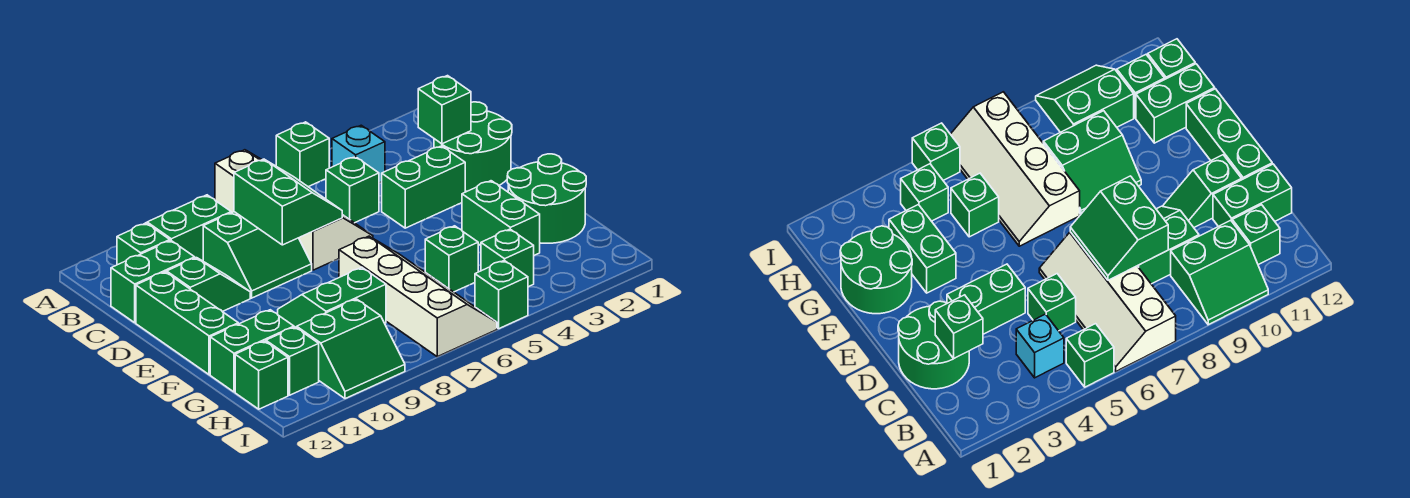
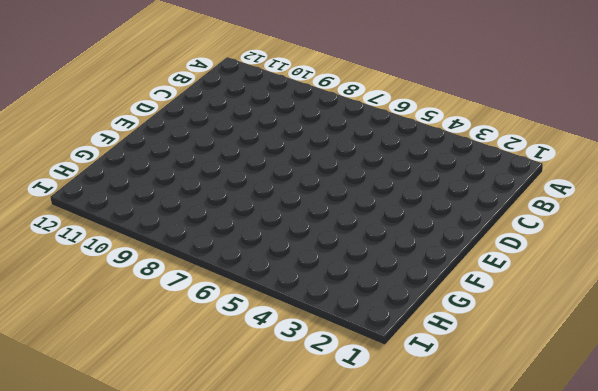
none -> green 1x1 brick [276,122,329,187]
none -> white 2x4 slope [215,150,373,270]
none -> green 2x2 slope [146,195,231,261]

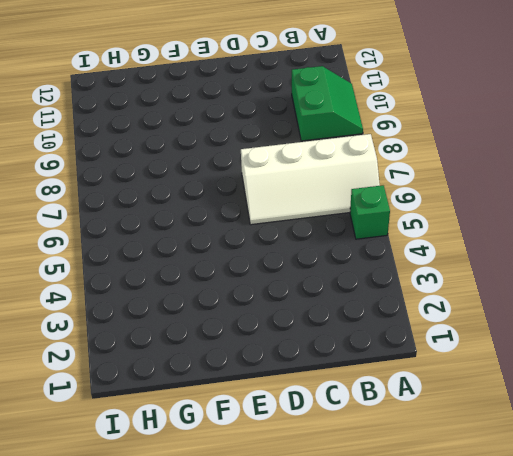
none -> cyan 1x1 brick [332,125,385,183]
none -> green 1x1 brick [117,223,170,265]
none -> green 2x2 round brick [434,102,512,191]

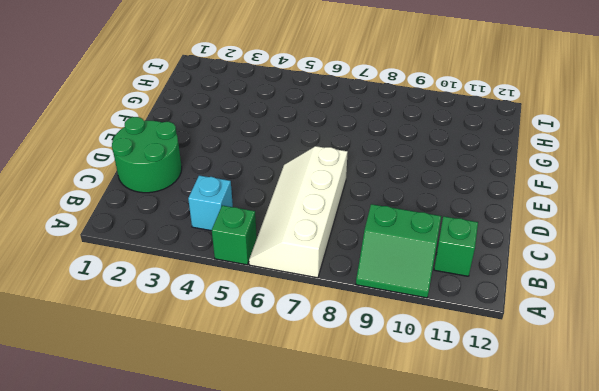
none -> green 1x1 brick [326,157,379,223]
none -> green 2x2 slope [203,212,312,298]
none -> green 1x2 brick [111,241,195,323]

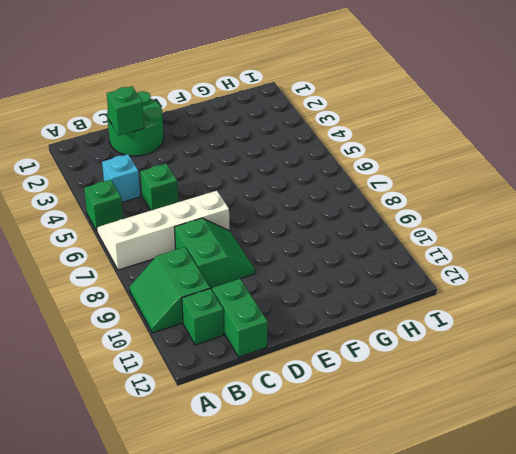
none -> green 1x2 brick [382,146,465,228]
none -> green 1x2 slope [167,258,250,312]
none -> green 1x3 brick [136,272,238,375]

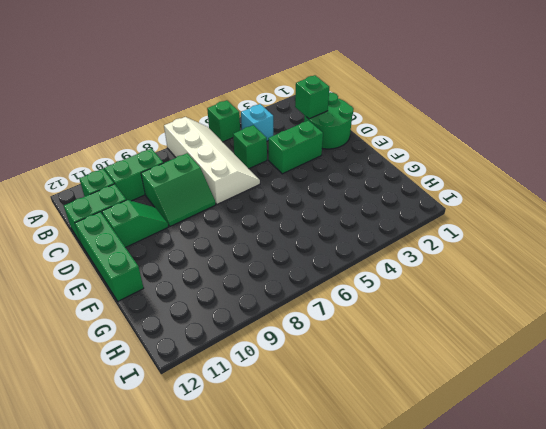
none -> green 2x2 round brick [507,154,586,243]
none -> green 1x2 brick [462,181,540,255]
none -> white 2x4 slope [339,236,497,357]

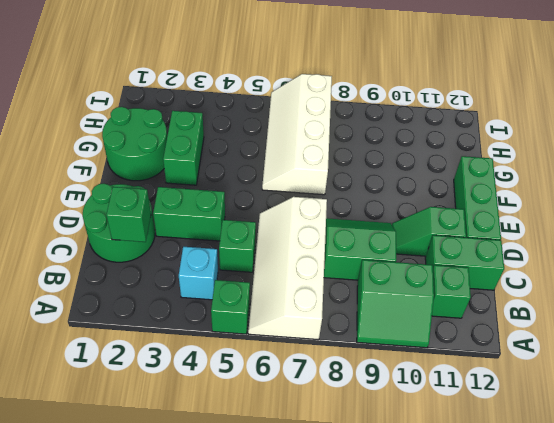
none -> green 2x2 slope [278,267,386,328]
none -> green 1x1 brick [425,226,478,292]
none -> green 1x2 brick [210,310,294,392]

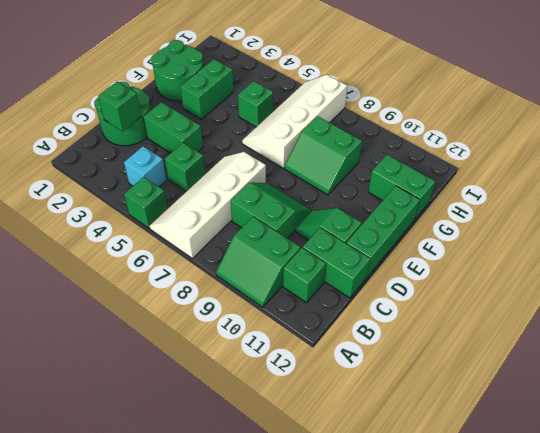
none -> green 1x1 brick [481,229,534,287]
none -> green 2x2 slope [297,299,405,399]
none -> green 1x1 brick [266,327,319,395]

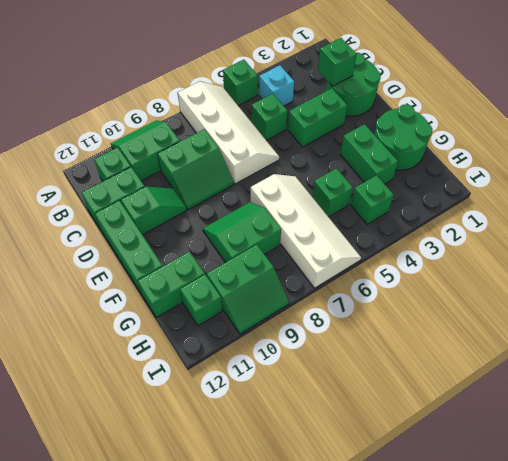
none -> green 1x1 brick [235,341,288,409]
none -> green 1x1 brick [475,260,528,329]
none -> green 2x2 slope [234,159,342,245]

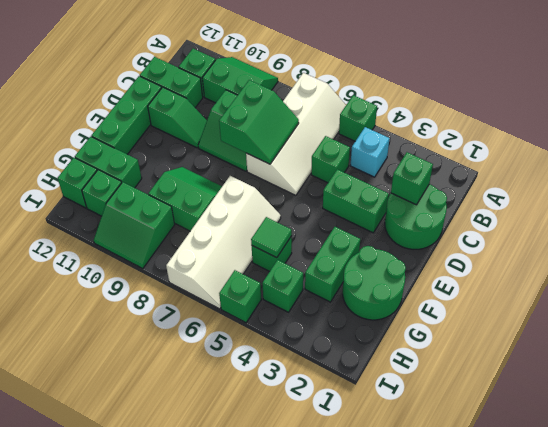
green 1x1 tile [251,217,292,258] -> none

